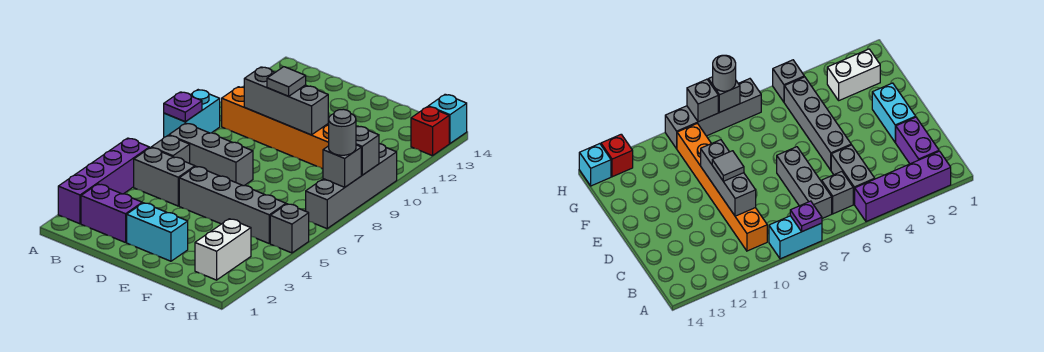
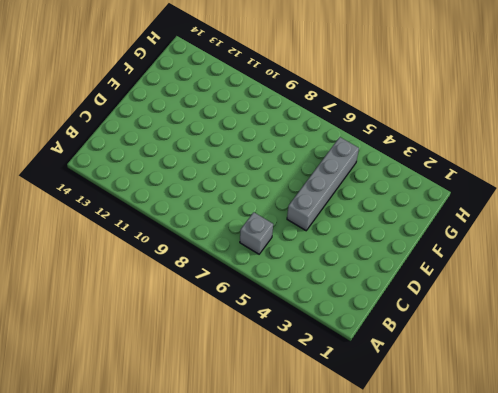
none -> purple 1x4 brick [58,138,149,224]
none -> cyan 1x2 brick [164,90,220,137]
none -> purple 1x2 brick [81,184,142,243]

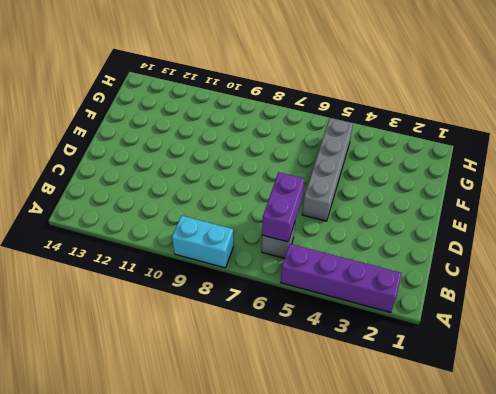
purple 1x2 brick [262,172,304,242] -> purple 1x2 brick moved to [81,184,142,243]
none -> grey 1x2 brick [134,148,195,206]
none -> grey 1x3 brick [169,123,253,186]
none -> orange 1x6 brick [222,87,329,169]

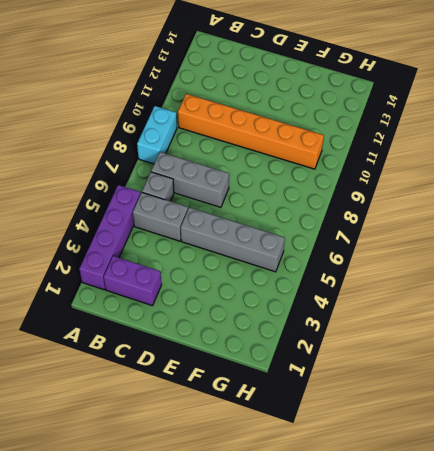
none -> cyan 1x2 brick [127,203,188,261]
none -> white 1x2 brick [195,219,251,280]
none -> grey 1x1 brick [270,204,309,253]

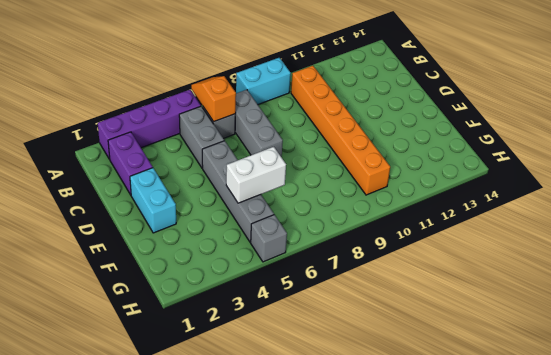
orange 1x2 slope [191,76,236,122] -> none
white 1x2 brick [226,147,286,203] -> white 1x2 brick moved to [195,219,251,280]
none -> grey 1x4 brick [306,144,397,229]
none -> red 1x1 brick [411,107,449,156]
none -> cyan 1x1 brick [428,94,467,143]

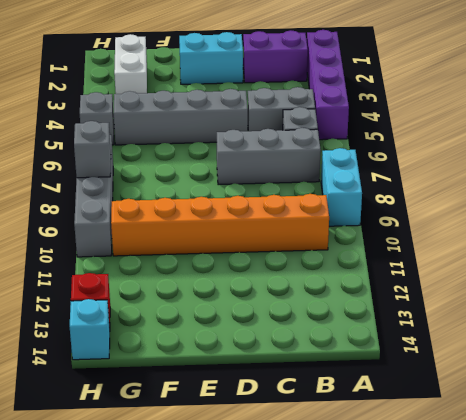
none -> purple 1x1 plate [164,92,202,122]
none -> grey 1x3 brick [244,67,328,135]
none -> grey 1x1 brick [356,126,379,175]

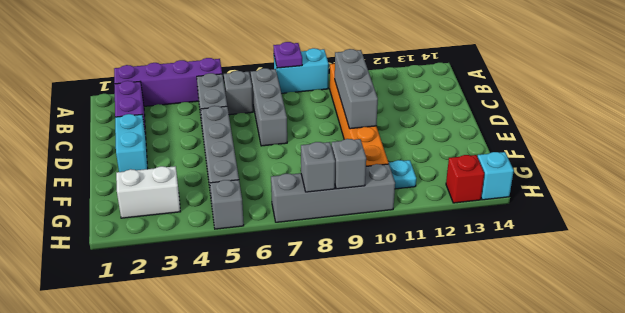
cyan 1x1 plate [389,160,416,189] -> none
none -> grey 1x1 tile [267,67,306,96]
none -> grey 1x1 round brick [328,109,356,155]

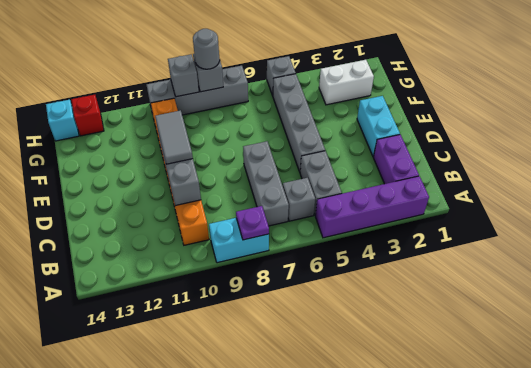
grey 1x2 tile [155,110,193,164] -> grey 1x1 tile [267,67,306,96]

